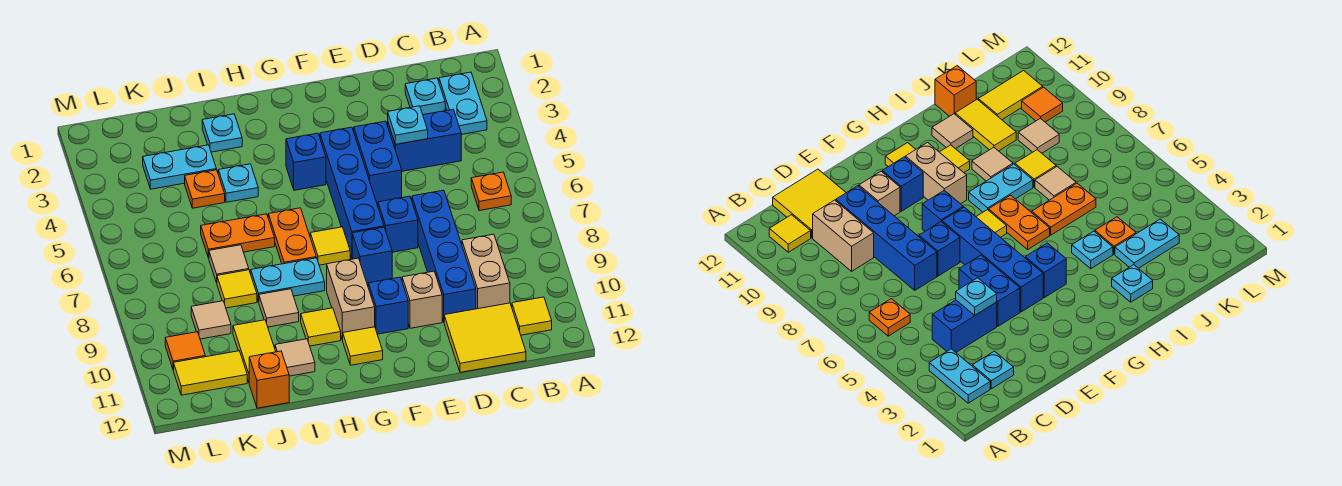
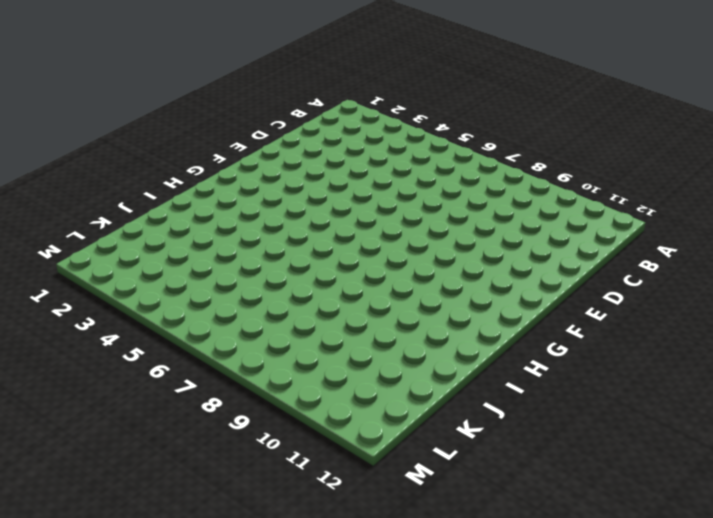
none -> cyan 1x2 plate [439,72,487,134]
none -> orange 1x1 plate [471,172,511,211]
none -> yellow 1x1 tile [512,297,552,335]
none -> cyan 1x1 plate [405,78,445,115]

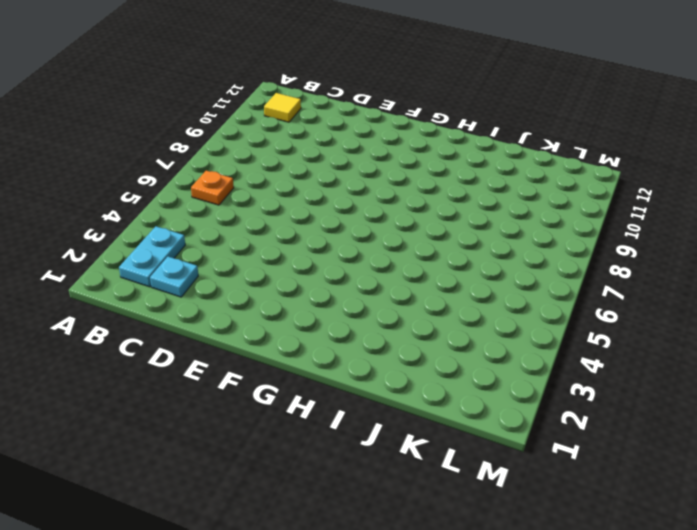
none -> blue 1x2 brick [388,109,461,171]
none -> tan 1x2 brick [462,234,510,309]
none -> yellow 2x2 tile [444,303,526,372]
none -> blue 1x4 brick [412,190,476,321]

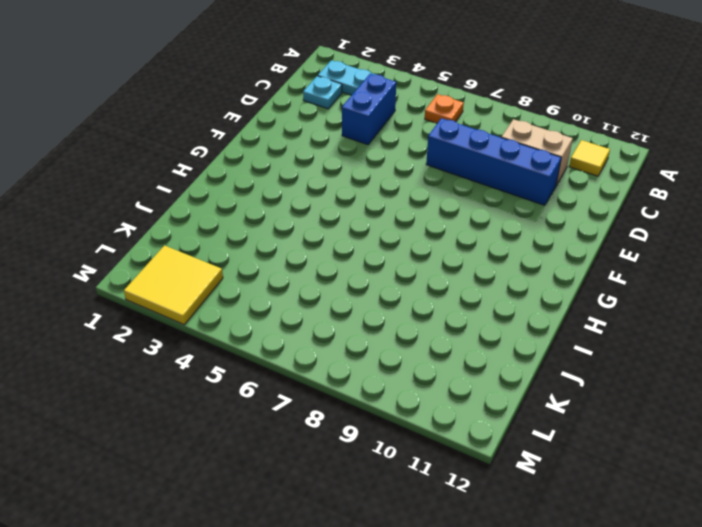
yellow 2x2 tile [124,246,223,325] -> yellow 2x2 tile moved to [444,303,526,372]
none -> blue 1x2 brick [354,121,402,202]
none -> blue 1x1 brick [378,196,418,252]
none -> tan 1x1 brick [402,271,442,328]
none -> blue 1x4 brick [320,127,384,258]

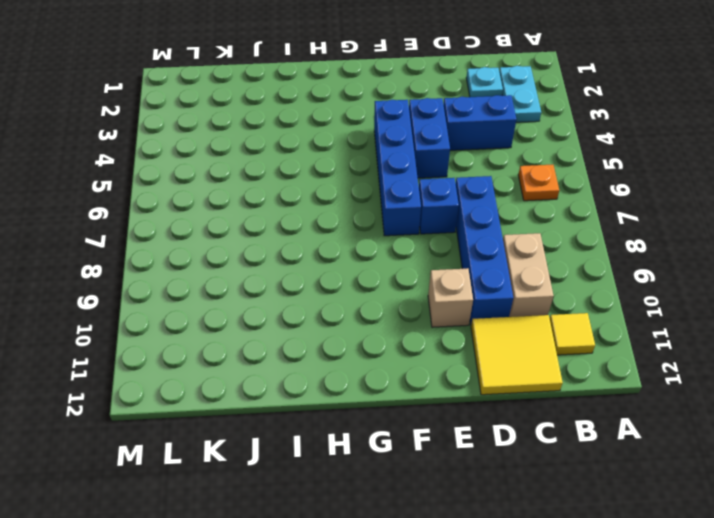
none -> blue 1x1 brick [352,227,392,283]
none -> blue 1x1 brick [368,277,408,334]
none -> blue 1x1 brick [286,133,326,190]
none -> yellow 1x1 tile [310,227,350,265]

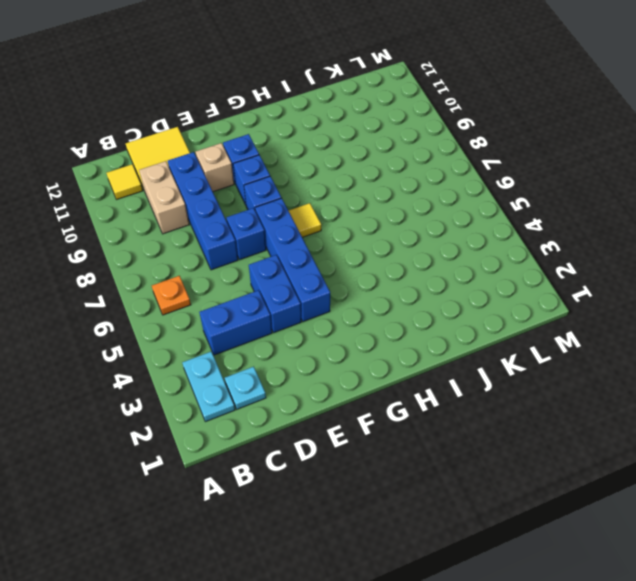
blue 1x1 brick [233,155,270,205] -> blue 1x1 brick moved to [286,133,326,190]
none -> tan 1x2 brick [327,258,375,340]
none -> yellow 1x1 tile [343,327,383,365]
none -> orange 1x2 plate [268,208,316,264]
none -> cyan 1x2 plate [251,258,325,302]

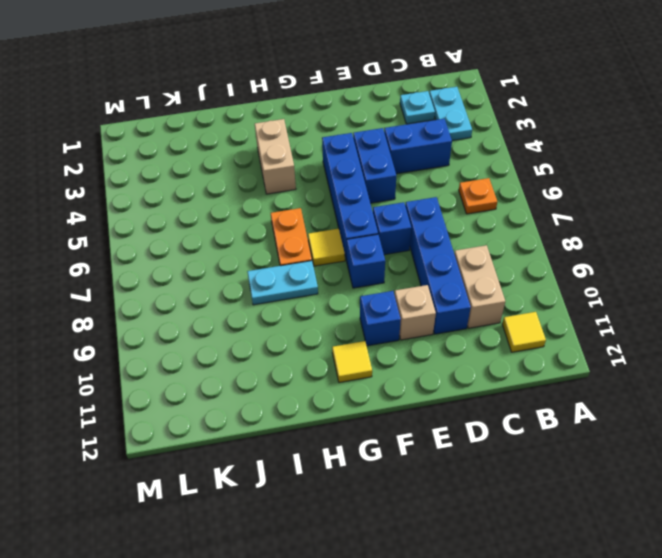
tan 1x2 brick [255,119,296,194] -> tan 1x2 brick moved to [327,258,375,340]
none -> yellow 2x2 tile [444,303,526,372]
none -> blue 1x1 brick [286,133,326,190]
none -> yellow 1x1 tile [301,308,341,346]
none -> cyan 1x1 plate [202,114,242,152]

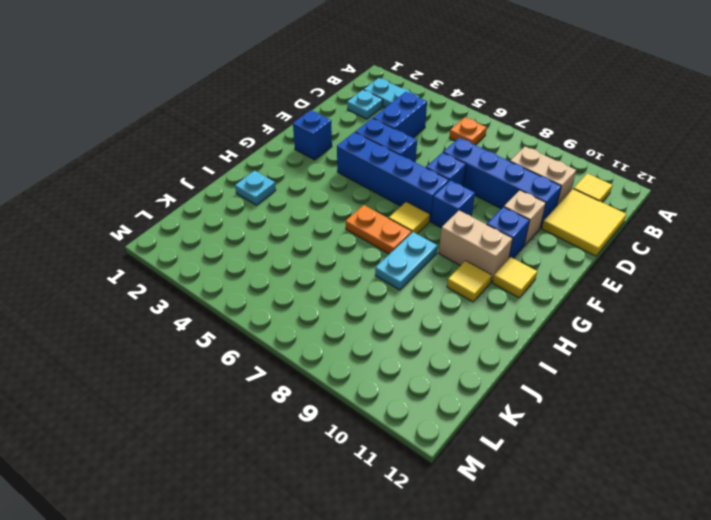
blue 1x1 brick [293,110,332,160] -> blue 1x1 brick moved to [286,133,326,190]
none -> cyan 1x1 plate [218,164,258,202]
none -> orange 1x2 plate [201,214,275,258]
none -> tan 1x1 tile [259,289,299,327]
none -> tan 1x1 tile [275,339,315,376]

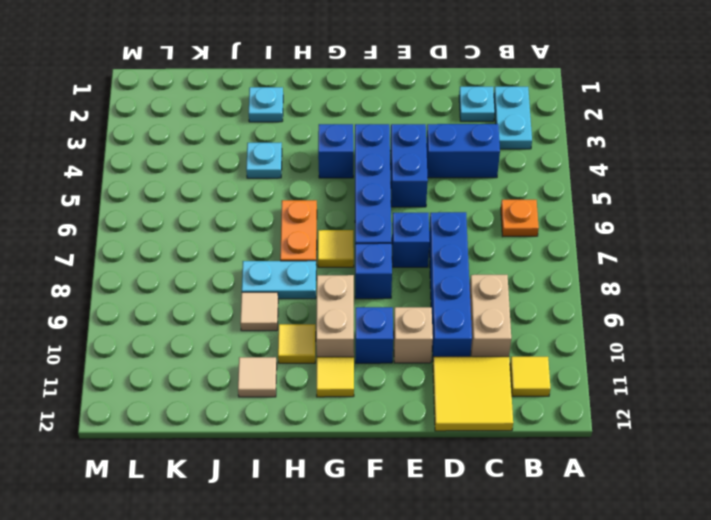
none -> orange 1x2 plate [201,214,275,258]
none -> cyan 1x2 plate [143,145,216,189]
none -> orange 1x1 plate [185,170,225,208]
none -> tan 1x1 tile [209,245,249,283]

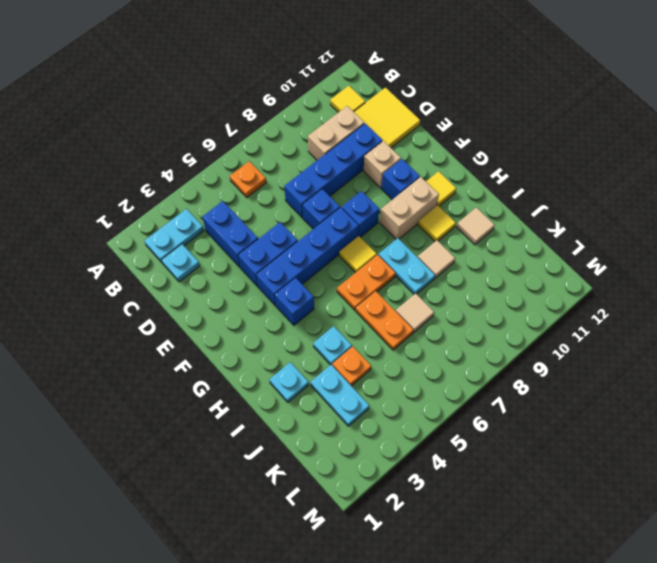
none -> yellow 1x1 tile [217,270,257,308]
none -> yellow 1x2 tile [233,320,276,382]
none -> orange 1x1 brick [249,351,289,408]
none -> tan 1x1 tile [191,301,231,339]

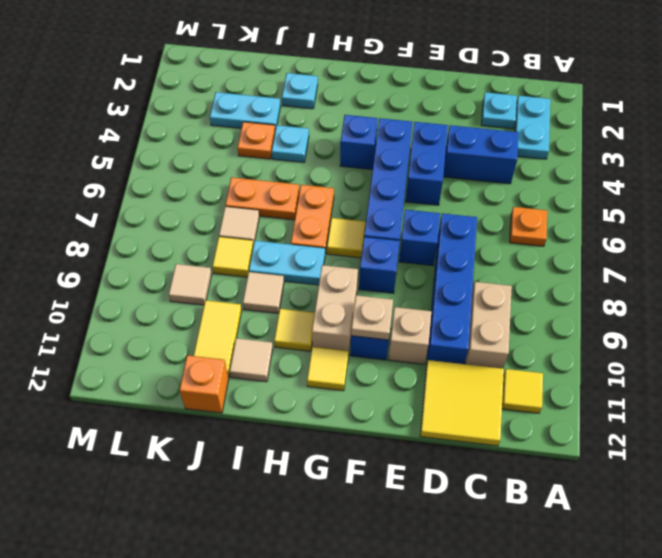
tan 1x1 plate [351,295,393,340] -> none
none -> yellow 1x2 tile [174,351,247,395]
none -> orange 1x1 tile [165,332,205,370]
none -> cyan 1x1 plate [388,106,428,144]

